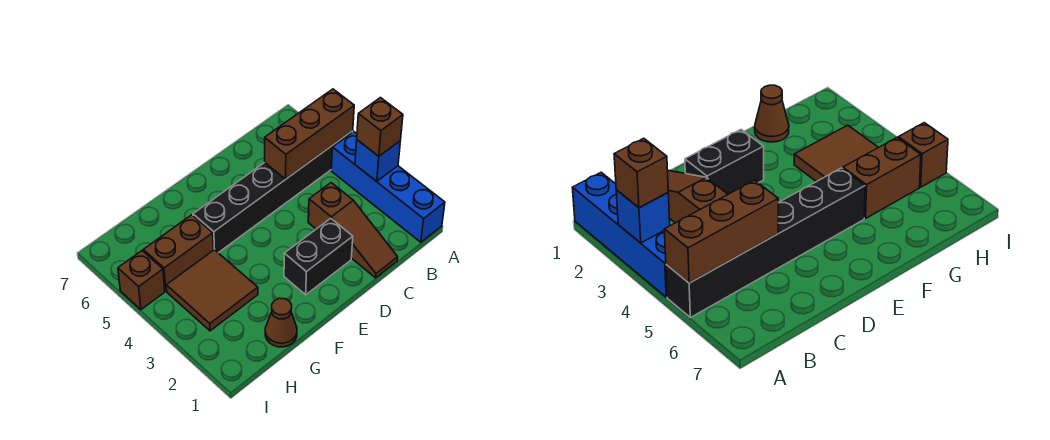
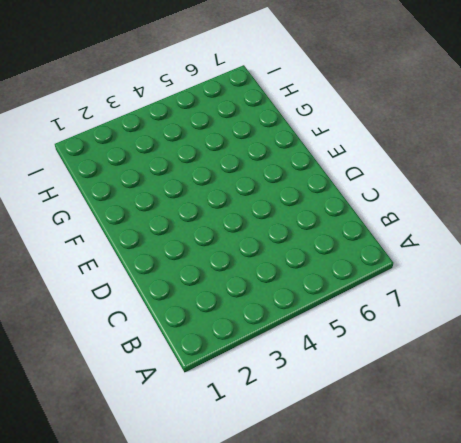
none -> blue 1x4 brick [331,132,445,242]
none -> black 1x6 brick [193,131,353,253]

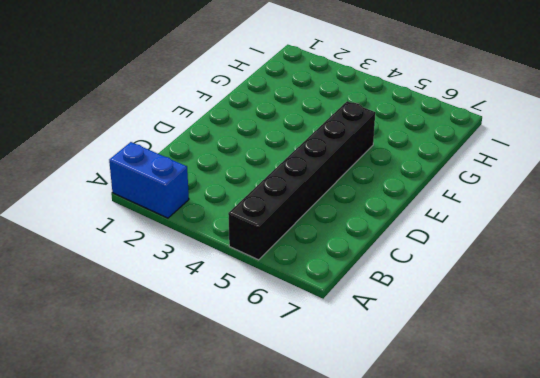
blue 1x2 brick [109,142,189,218] -> blue 1x4 brick [331,132,445,242]
none -> brown 1x3 slope [308,183,398,278]
none -> black 1x2 brick [284,218,353,295]

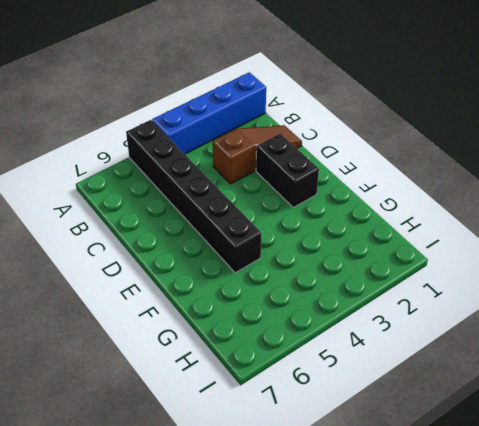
none -> brown 1x1 cone [265,298,297,347]
none -> brown 2x2 tile [166,250,258,331]

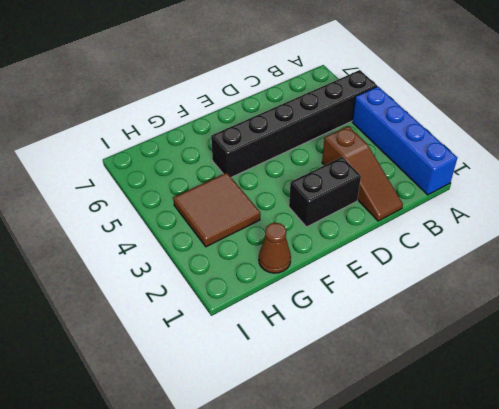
none -> brown 1x2 brick [143,215,213,291]
none -> brown 1x1 brick [118,251,165,310]

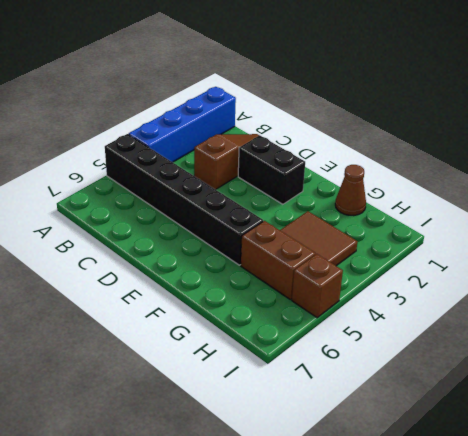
none -> blue 1x1 brick [355,140,400,181]
none -> brown 1x3 brick [265,89,354,179]

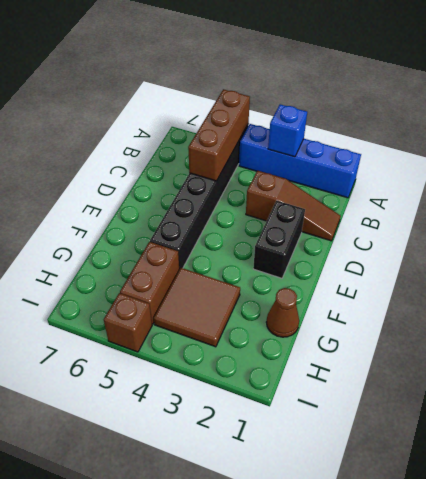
none -> brown 1x1 brick [357,98,403,156]

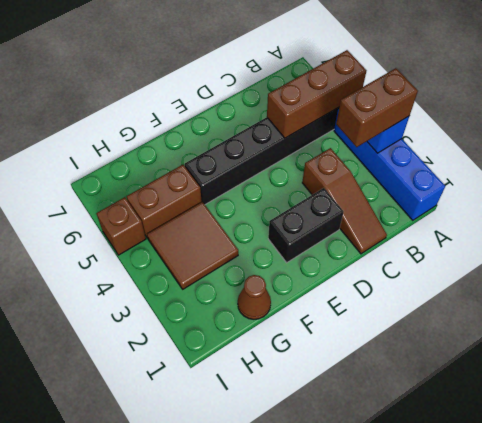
brown 1x2 brick [336,68,418,147] -> brown 1x1 brick [357,98,403,156]

